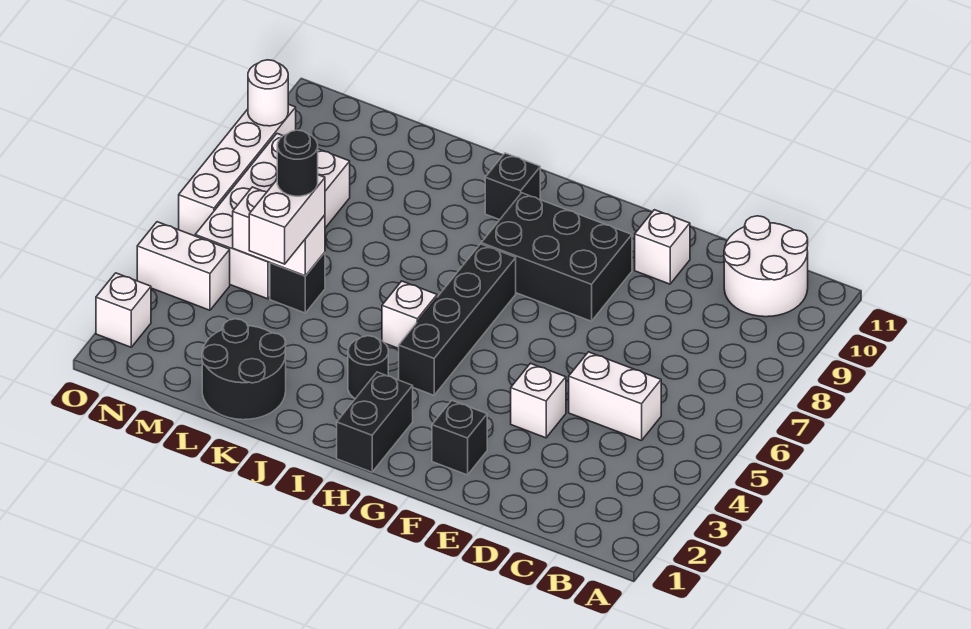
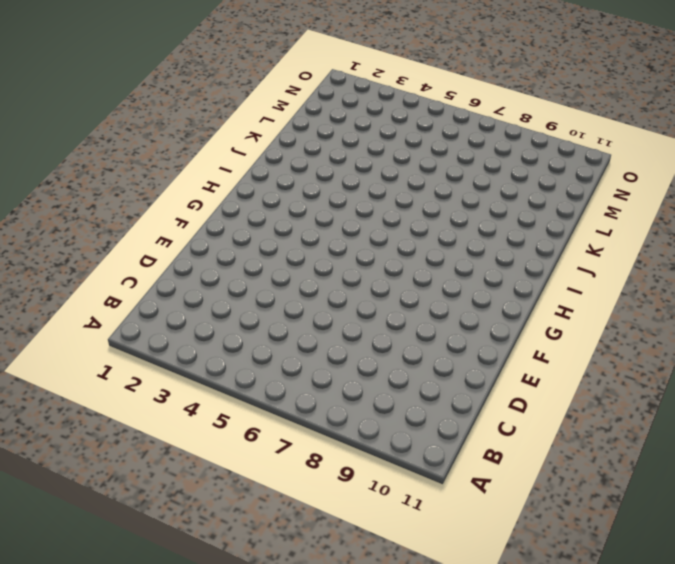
none -> white 2x2 round brick [724,216,808,317]
none -> white 1x2 brick [569,352,661,441]
none -> white 1x1 brick [511,363,566,438]

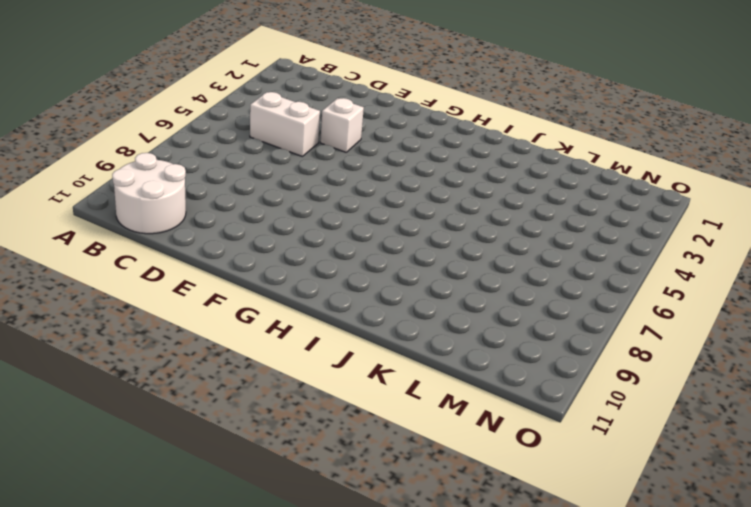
none -> white 1x1 brick [635,210,690,284]
none -> black 1x1 brick [432,401,487,475]
none -> black 2x3 brick [481,193,632,321]

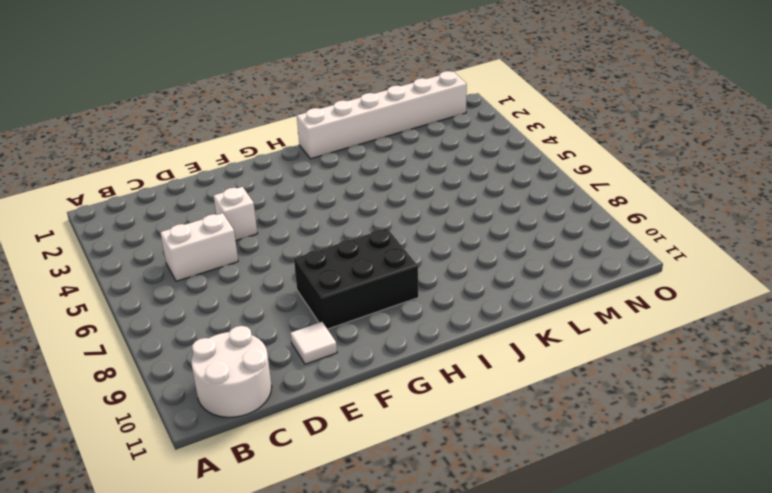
white 1x1 tile [290,322,337,364] -> white 1x1 brick [635,210,690,284]
white 1x6 brick [297,71,467,159] -> black 2x2 round brick [202,319,286,420]
none -> black 1x1 brick [432,401,487,475]
none -> black 1x2 brick [337,372,413,472]
none -> black 1x4 brick [399,244,516,395]

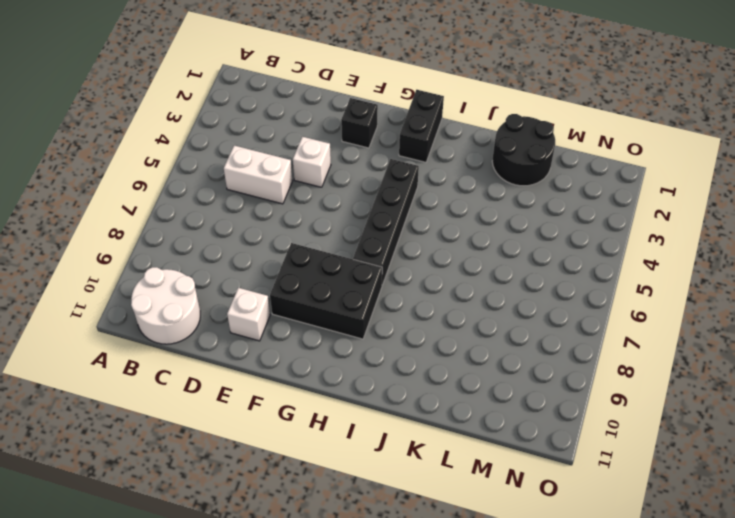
none -> black 1x1 round brick [348,336,388,399]
none -> white 1x1 brick [382,281,437,349]
none -> black 1x1 brick [485,153,540,220]

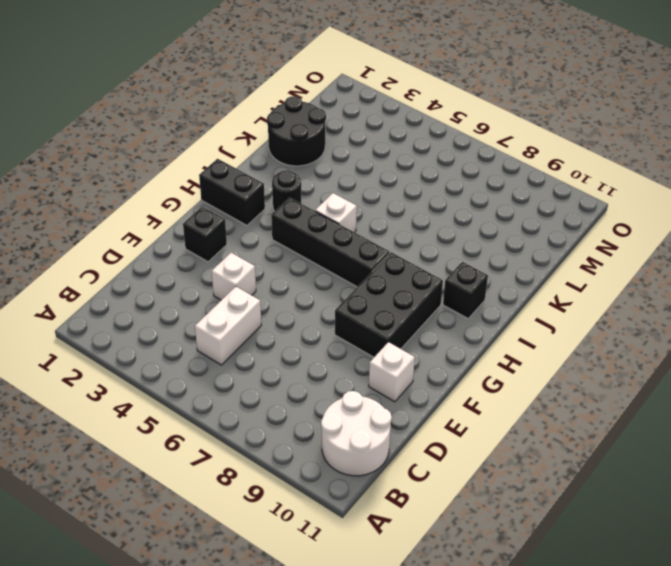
none -> black 1x1 brick [270,252,325,313]
none -> white 2x4 brick [195,134,350,299]
none -> white 1x2 brick [137,222,230,310]

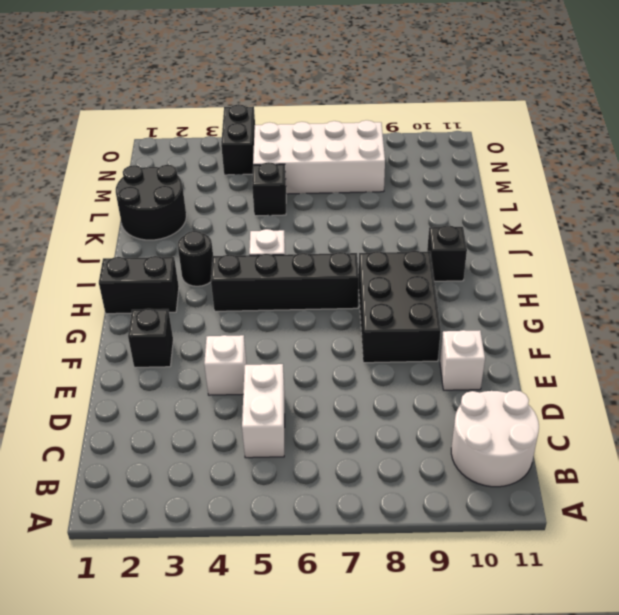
black 1x2 brick [221,104,255,175] -> white 1x2 brick [137,222,230,310]
none -> white 1x1 brick [96,273,151,347]
none -> white 1x4 brick [179,104,296,236]
none -> white 1x2 brick [233,187,325,276]

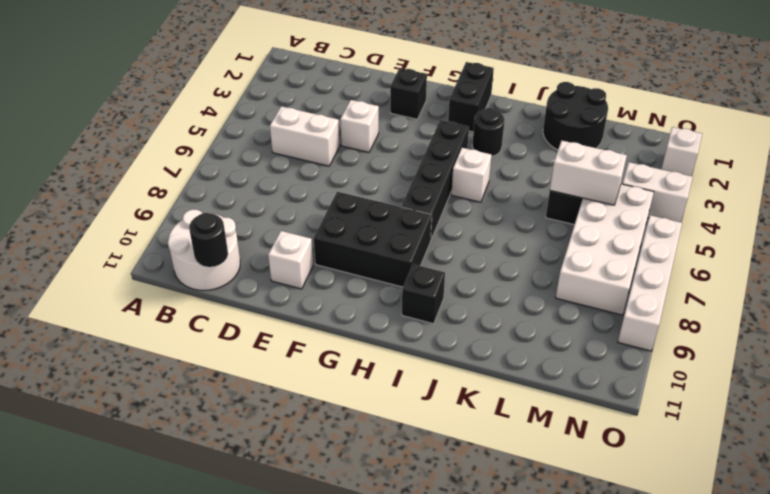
black 1x1 round brick [189,213,228,267] -> black 1x1 round brick moved to [277,130,318,196]
none -> white 1x1 round brick [248,60,288,126]
none -> white 1x2 brick [249,175,325,264]

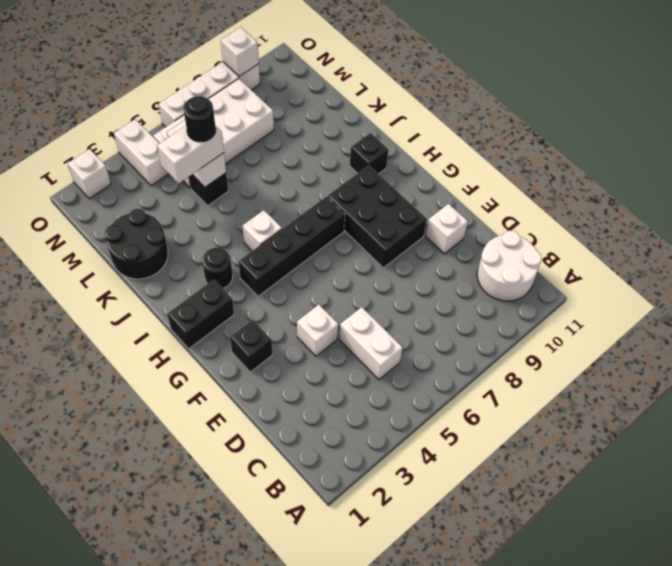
white 1x1 brick [221,27,259,77] -> white 1x1 round brick [248,60,288,126]

